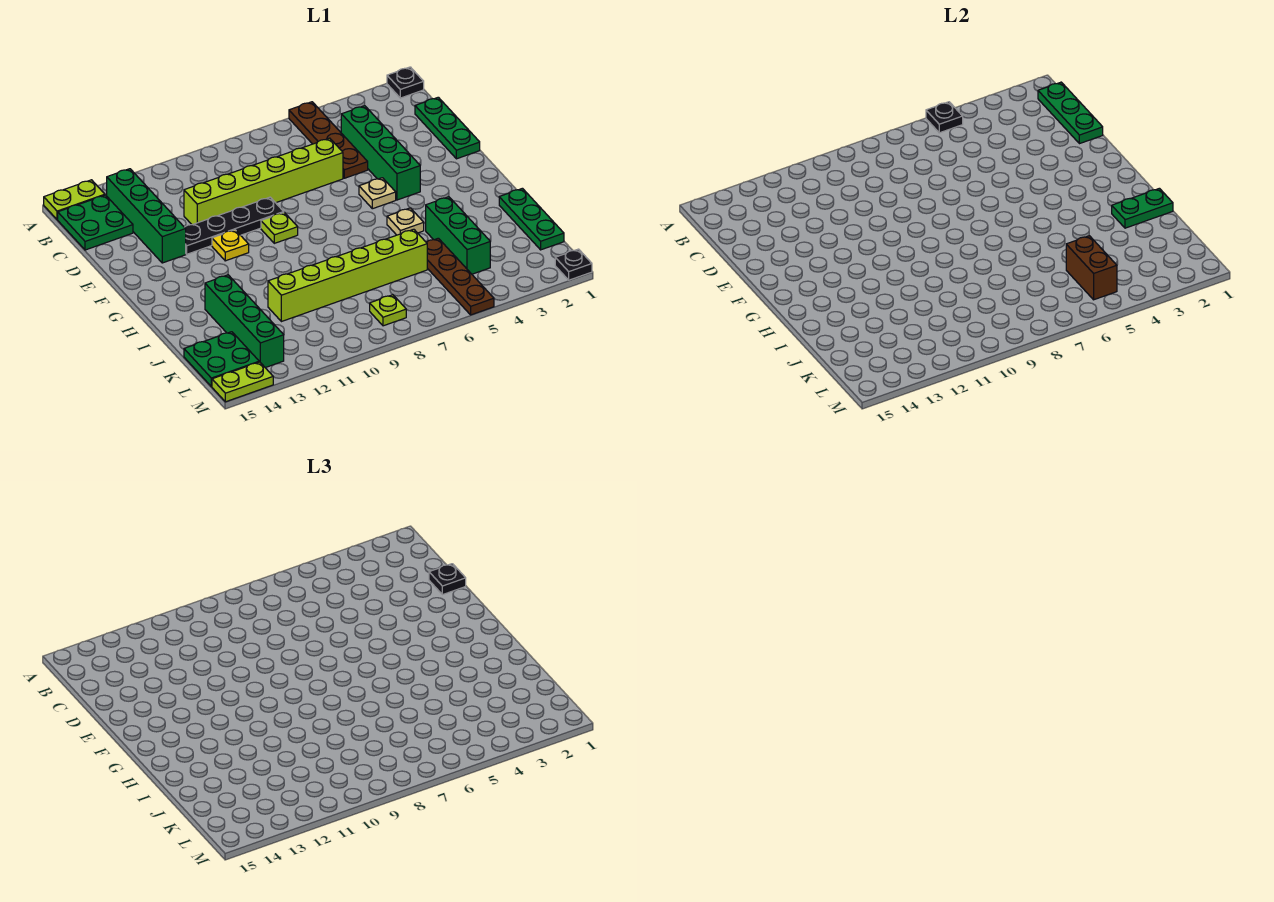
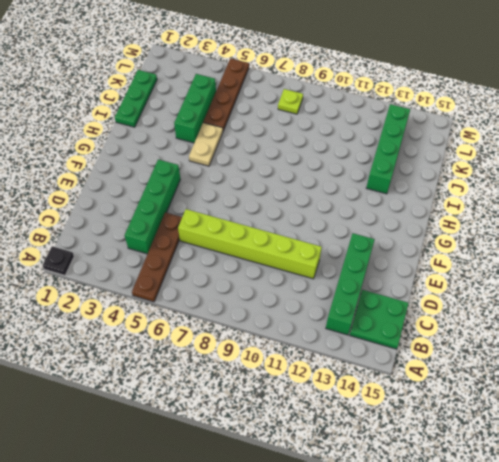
tan 1x2 plate [189,123,223,166] -> tan 1x1 plate [387,208,424,235]
none -> lime 1x2 plate [44,180,105,220]
none -> green 1x3 plate [415,97,480,159]
none -> black 1x4 plate [185,197,284,254]

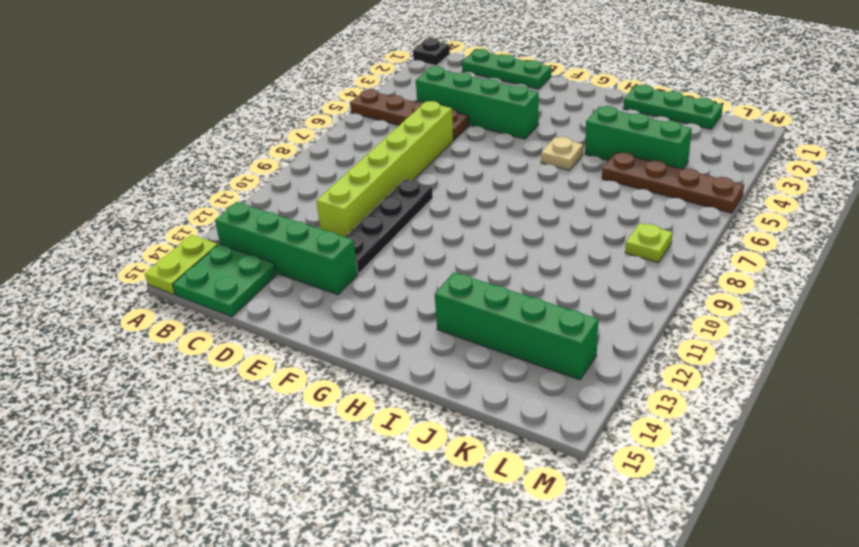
none -> tan 1x1 plate [359,178,396,209]
none -> lime 1x1 plate [261,212,298,243]
none -> yellow 1x1 plate [212,230,249,261]

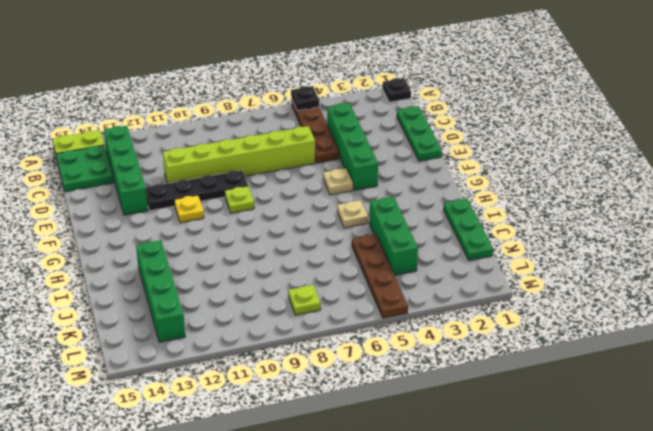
none -> lime 1x6 brick [268,229,427,322]
none -> green 2x2 plate [184,332,259,387]
none -> black 1x1 plate [555,249,592,280]

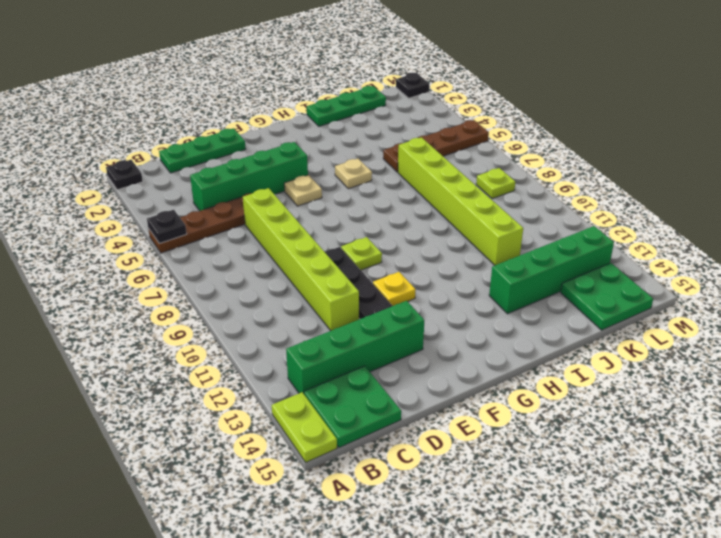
none -> green 1x3 brick [426,197,490,274]
none -> lime 1x2 plate [212,362,273,402]
none -> green 1x3 plate [1038,82,1103,144]

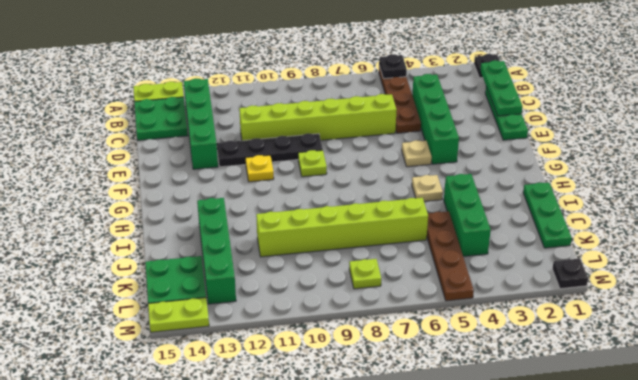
none -> green 1x2 plate [1112,188,1173,228]
none -> brown 1x2 brick [1066,236,1117,300]
none -> black 1x1 plate [429,564,466,595]

